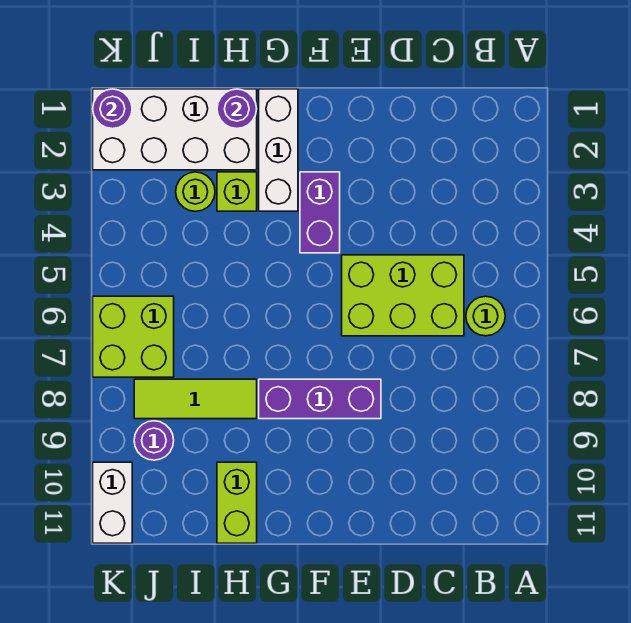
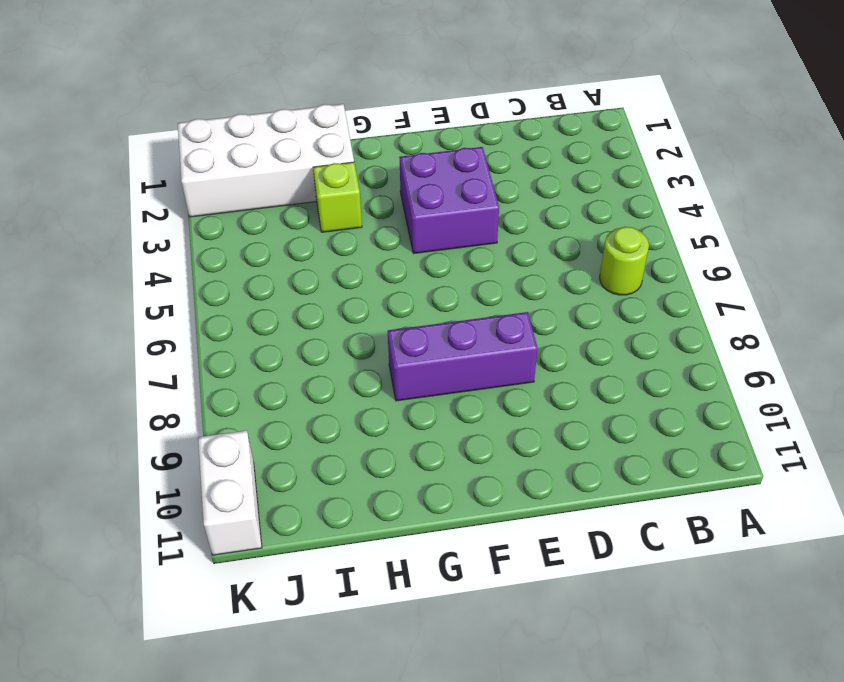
purple 2x2 brick [399,147,499,253] -> purple 1x2 brick [300,172,340,253]
none -> lime 2x3 brick [342,255,464,336]
none -> white 1x3 brick [259,89,298,211]
none -> lime 1x3 tile [134,379,257,419]

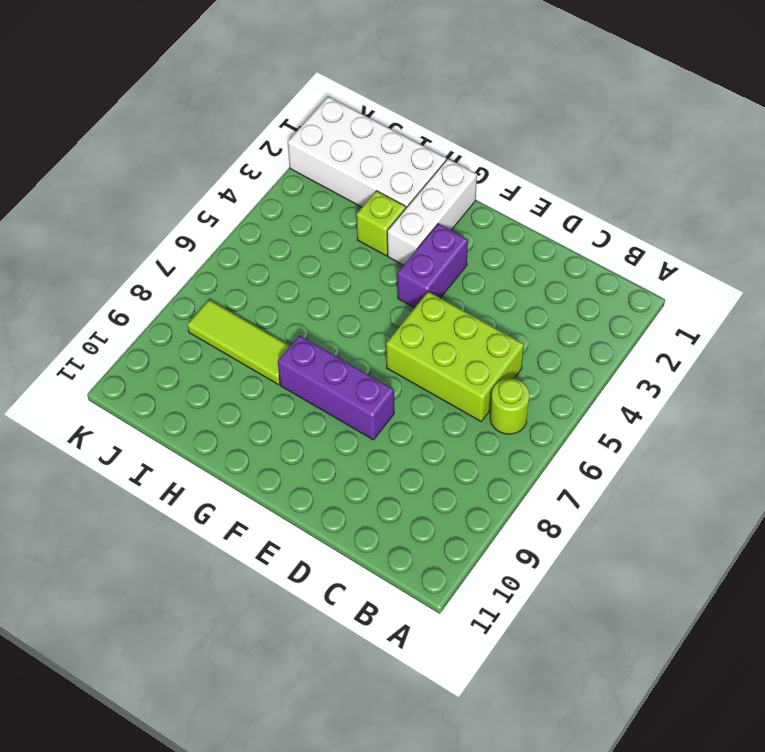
none -> lime 1x2 brick [217,462,257,543]
none -> lime 1x1 round brick [176,172,215,211]
none -> lime 2x2 brick [93,296,174,377]

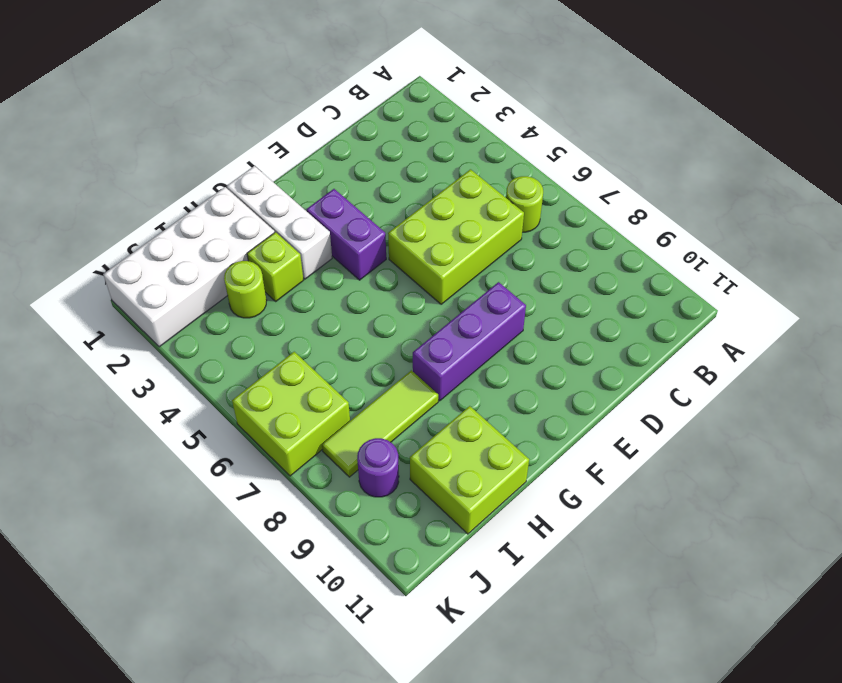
lime 2x2 brick [410,406,529,534] -> lime 1x2 brick [217,462,257,543]
none -> white 1x2 brick [93,462,132,543]
none -> purple 1x1 round brick [217,89,257,129]
none -> purple 1x1 round brick [93,89,132,129]

